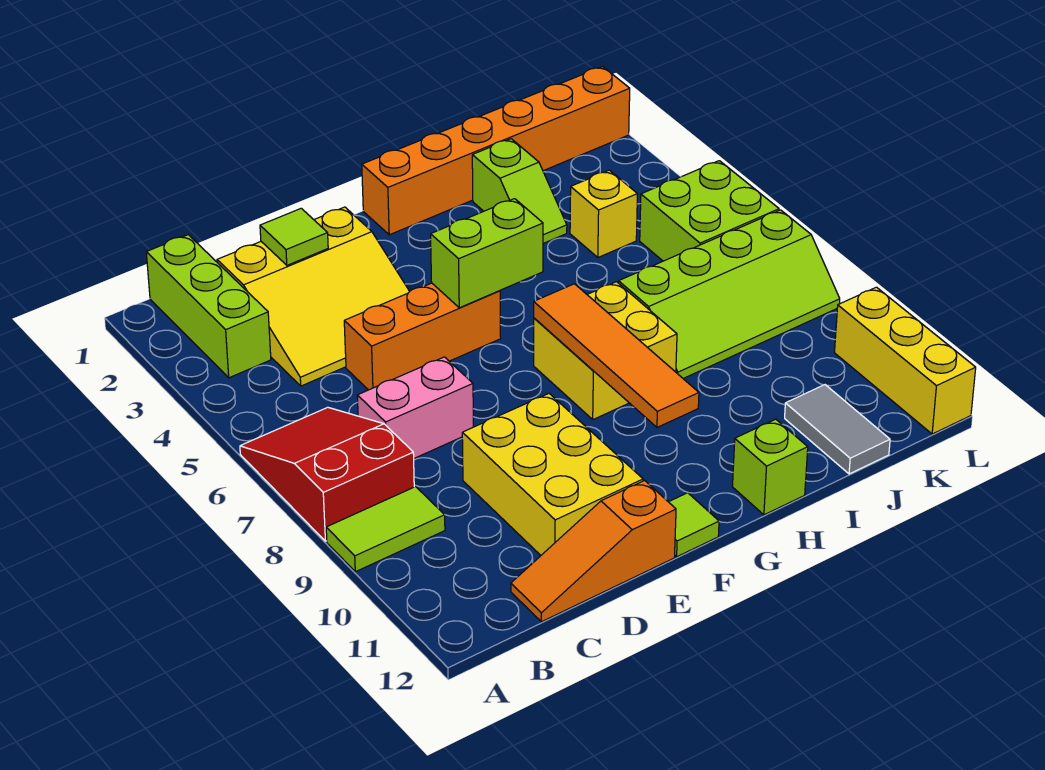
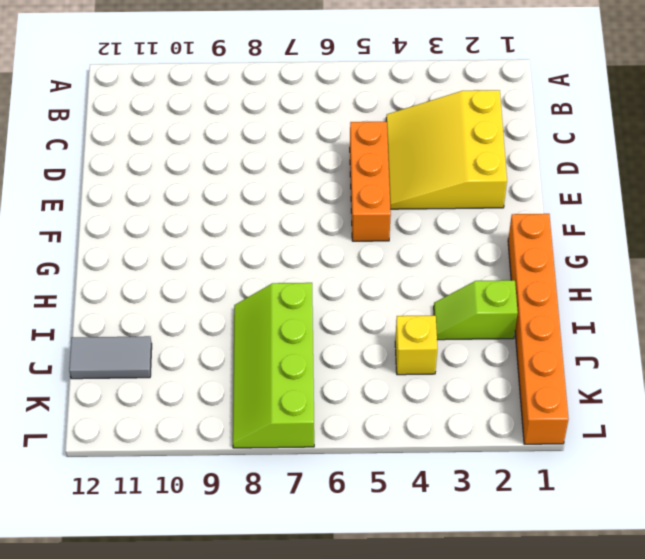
none -> red 2x3 slope [240,407,414,541]
none -> lime 1x2 tile [326,487,445,572]
none -> lime 1x3 brick [146,235,271,378]

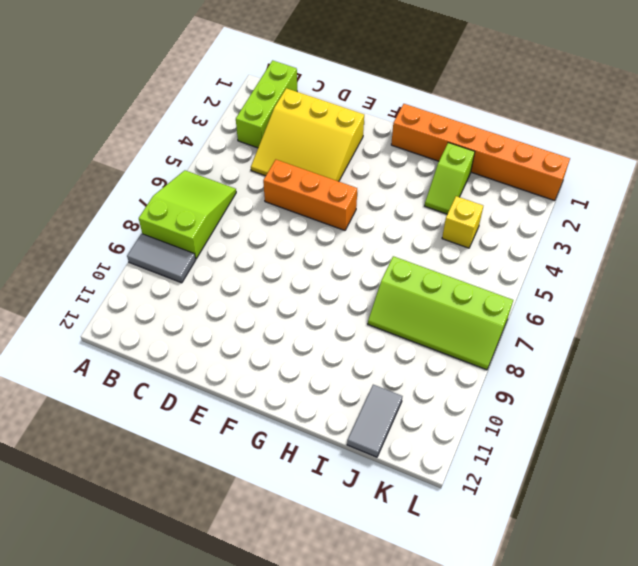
lime 2x3 slope [139,170,236,259] -> red 2x3 slope [240,407,414,541]
grey 1x2 tile [127,234,196,283] -> lime 1x2 tile [326,487,445,572]
none -> pink 1x2 brick [357,357,473,458]
none -> orange 1x3 slope [511,481,676,622]
none -> yellow 2x3 brick [462,394,643,555]

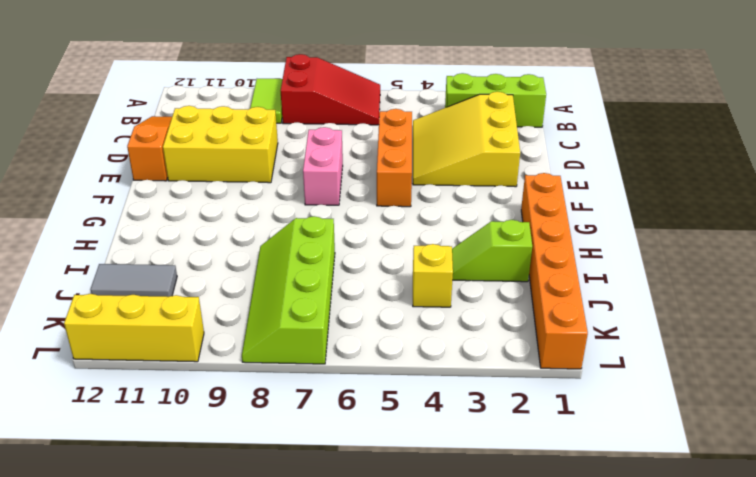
pink 1x2 brick [303,127,343,205] -> pink 1x2 brick moved to [357,357,473,458]
none -> lime 1x1 tile [669,493,719,557]
none -> yellow 2x2 brick [534,282,677,419]
none -> lime 1x1 brick [733,419,808,515]

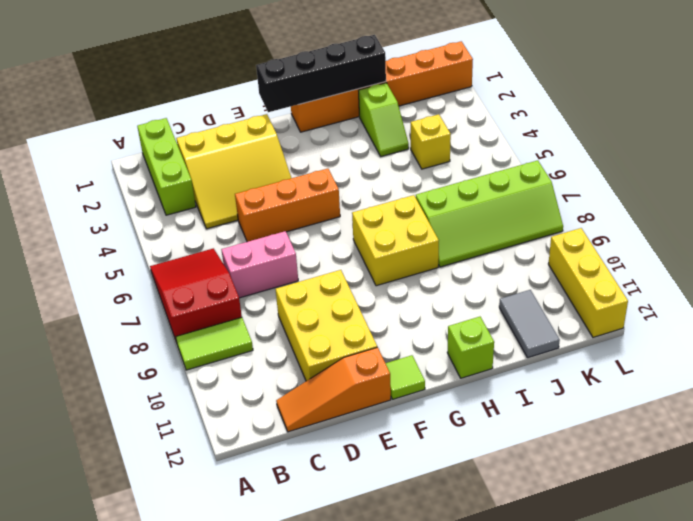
black 1x4 brick [256,35,386,112] -> none
none -> lime 2x2 brick [640,161,779,261]
none -> lime 1x1 tile [260,208,328,265]
none -> lime 1x2 brick [431,199,543,308]

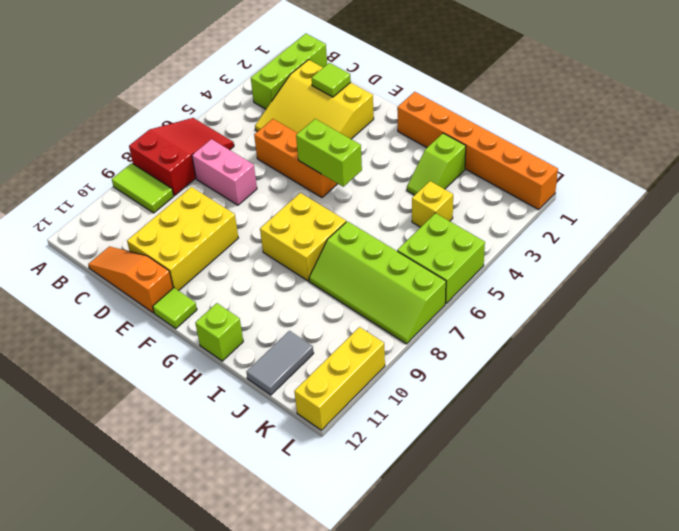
none -> orange 1x4 tile [534,284,699,427]

